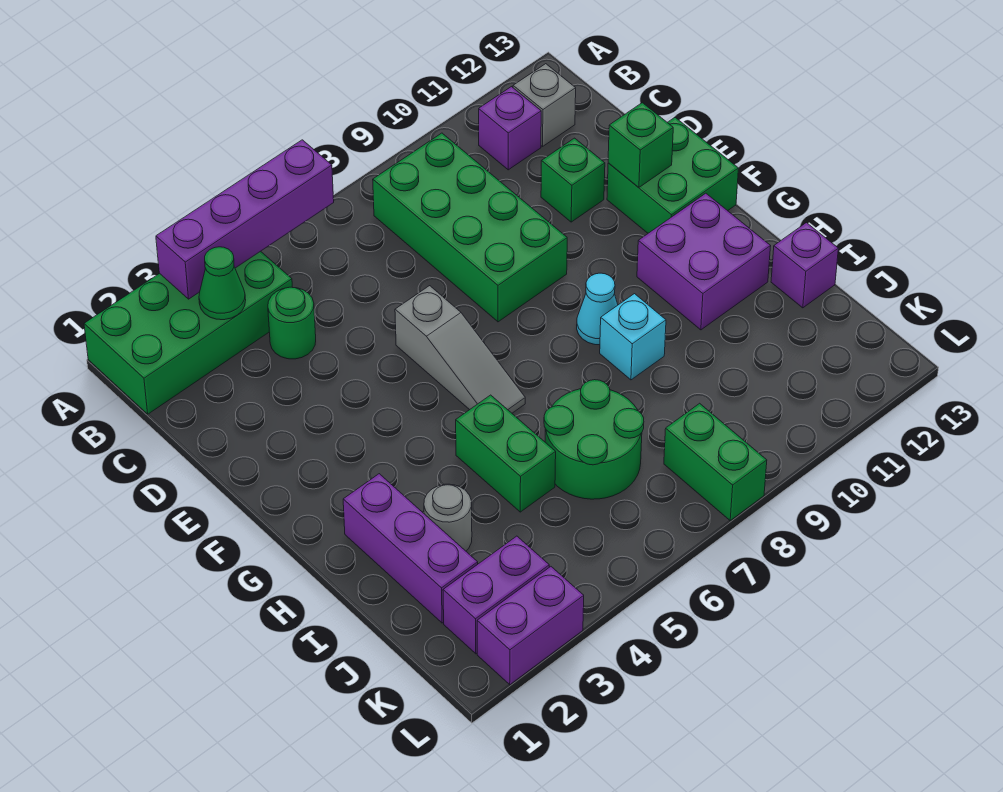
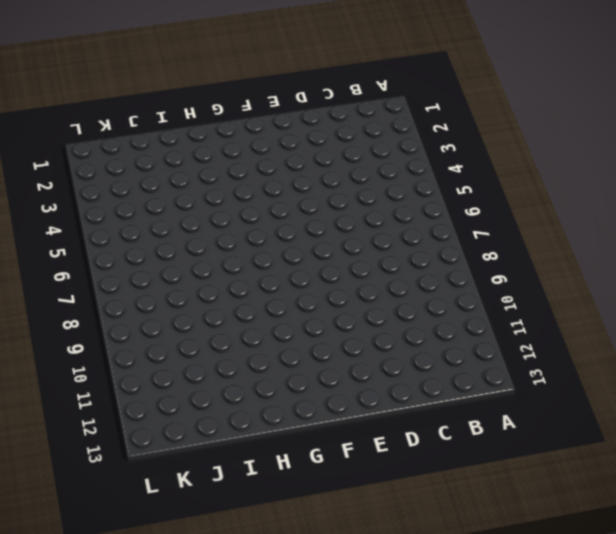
none -> green 2x4 brick [84,251,292,414]
none -> green 2x4 brick [373,133,567,322]
none -> purple 1x1 brick [479,87,541,170]

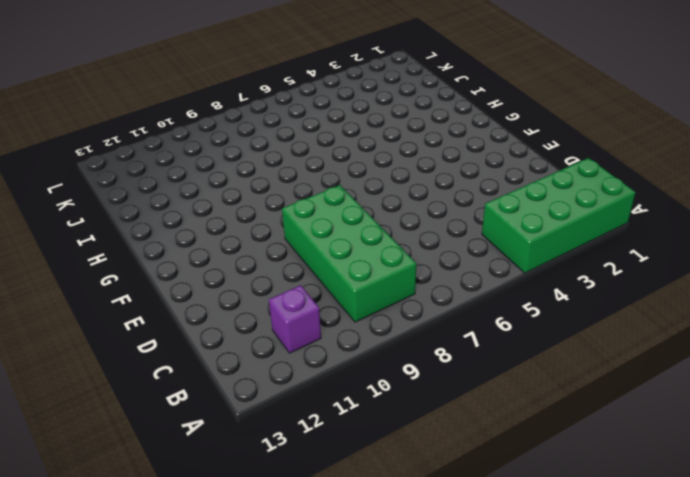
none -> grey 1x1 brick [513,64,576,146]
none -> green 1x1 round brick [268,287,316,359]
none -> green 1x1 brick [541,138,605,222]

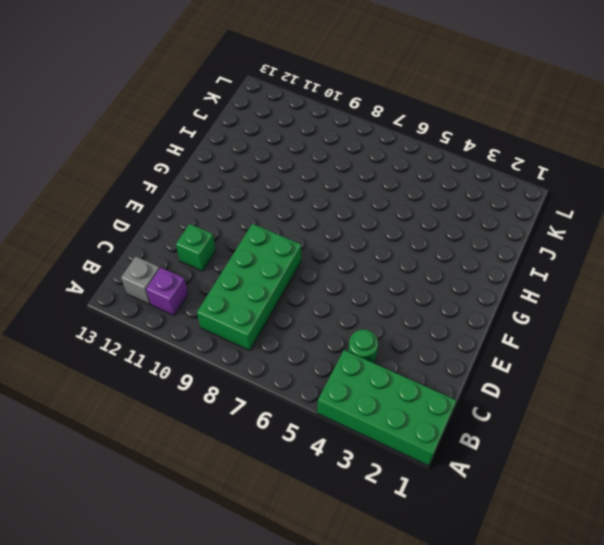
none -> grey 1x3 slope [395,286,525,413]
none -> green 2x2 brick [607,118,738,233]
none -> cyan 1x1 cone [577,273,618,345]

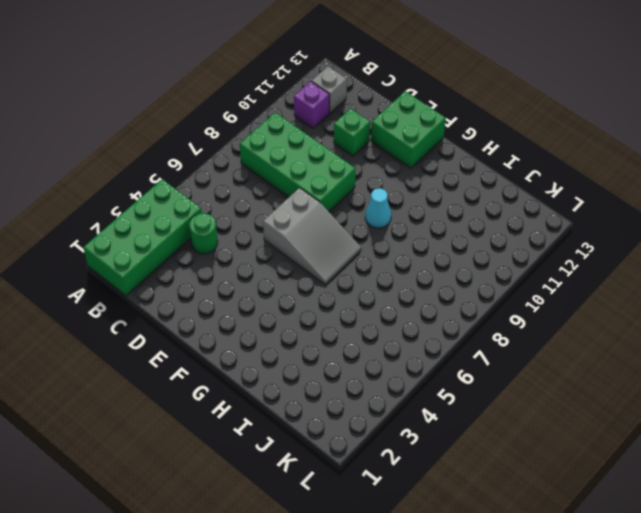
grey 2x3 slope [263,188,361,285] -> grey 1x3 slope [395,286,525,413]
none -> purple 2x2 brick [637,193,771,330]
none -> purple 1x3 brick [343,474,478,623]
none -> green 1x2 brick [456,395,556,512]

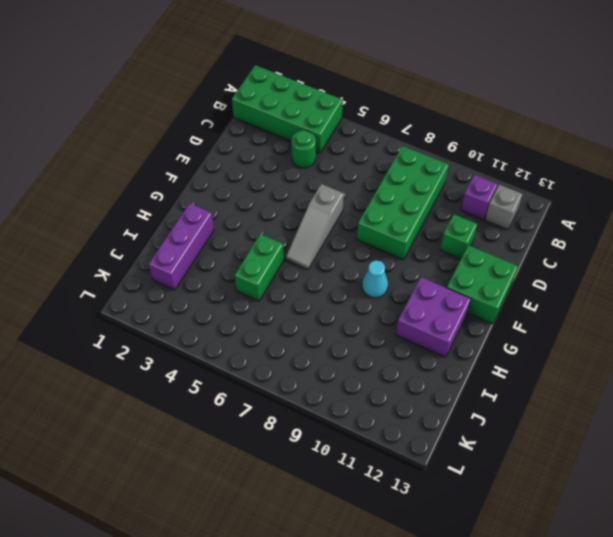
none -> cyan 1x1 brick [600,294,666,380]
none -> grey 1x1 round brick [424,484,472,551]
none -> green 2x2 round brick [544,380,644,499]

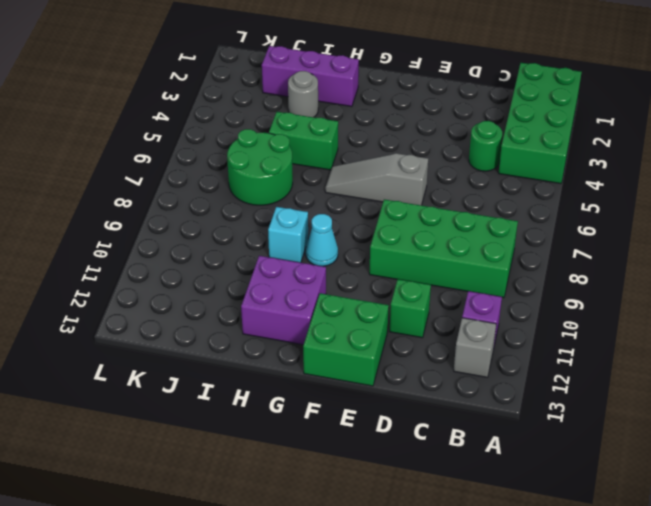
none -> purple 1x1 brick [771,223,838,308]
none -> purple 1x2 brick [443,536,549,654]
none -> green 1x2 brick [664,403,767,520]

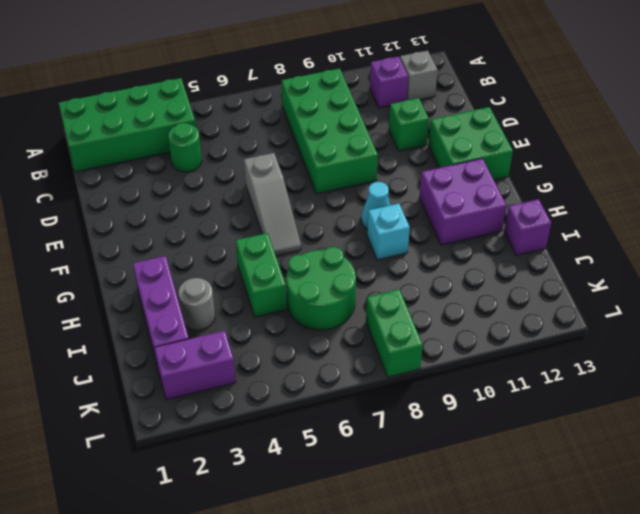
none -> purple 1x2 brick [477,567,584,685]
none -> purple 1x4 brick [156,140,334,299]
none -> green 1x1 cone [199,247,246,320]

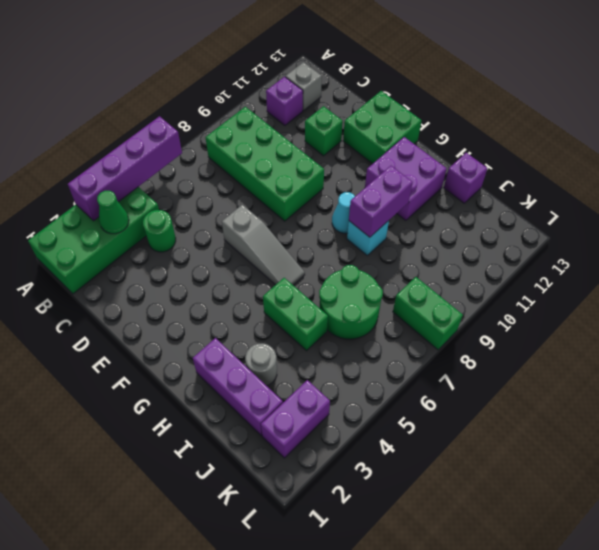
purple 1x2 brick [349,166,413,237] -> purple 1x2 brick moved to [477,567,584,685]
none -> green 1x1 brick [608,103,673,187]

